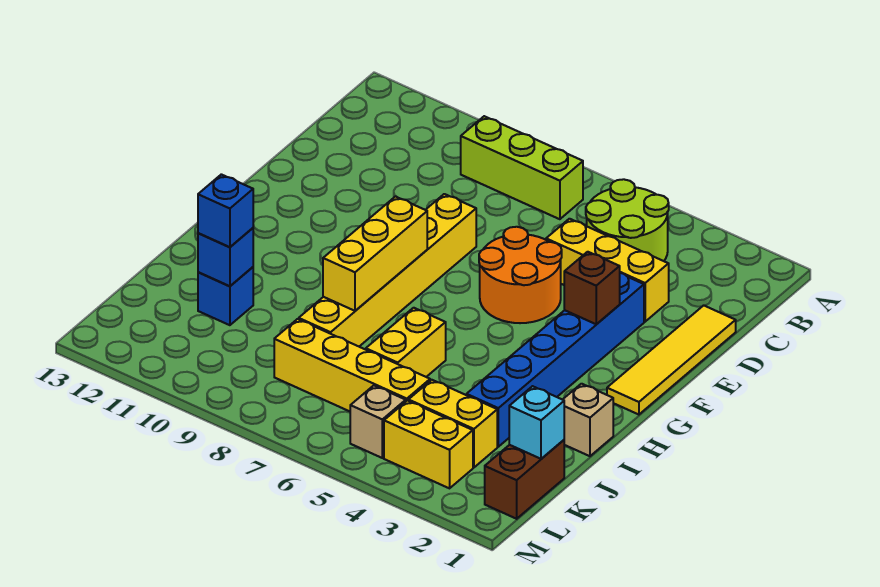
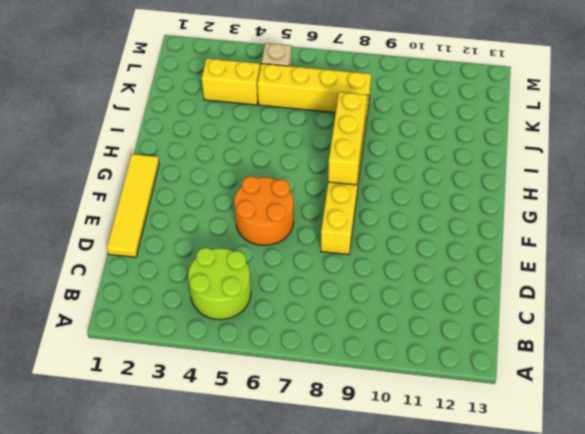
none -> lime 1x3 brick [461,116,583,219]
none -> yellow 1x3 brick [546,219,669,322]
none -> blue 1x6 brick [467,273,644,447]

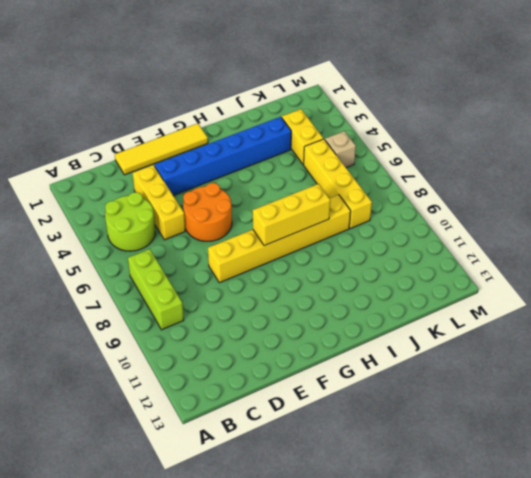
none -> tan 1x1 brick [563,384,613,456]
none -> yellow 1x2 brick [366,308,446,377]
none -> blue 1x1 brick [198,267,253,325]

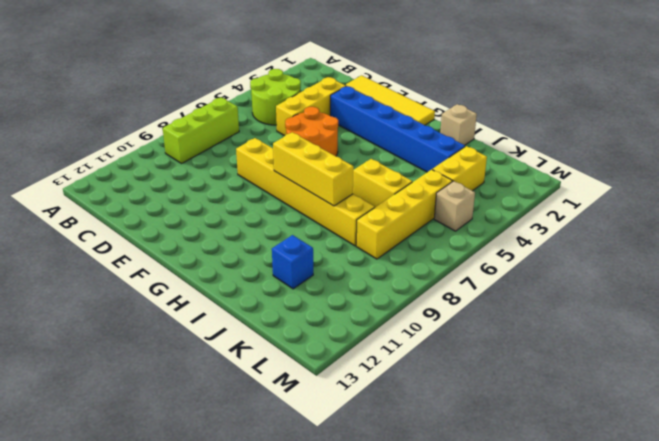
none -> brown 1x2 brick [485,440,564,519]
none -> yellow 1x2 brick [384,401,473,488]
none -> brown 1x1 brick [564,252,620,324]

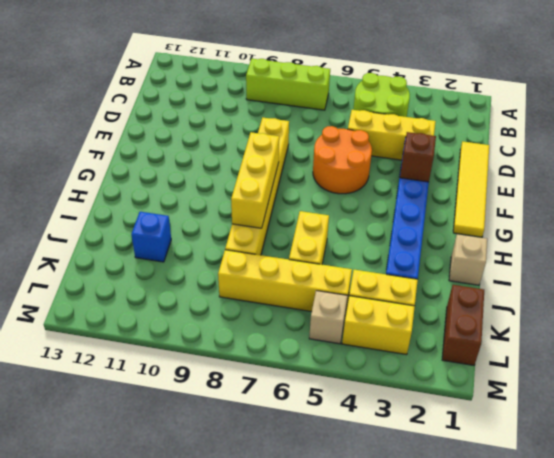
none -> blue 1x1 brick [198,228,253,286]
none -> cyan 1x1 brick [509,386,564,459]
none -> blue 1x1 brick [198,174,253,247]

